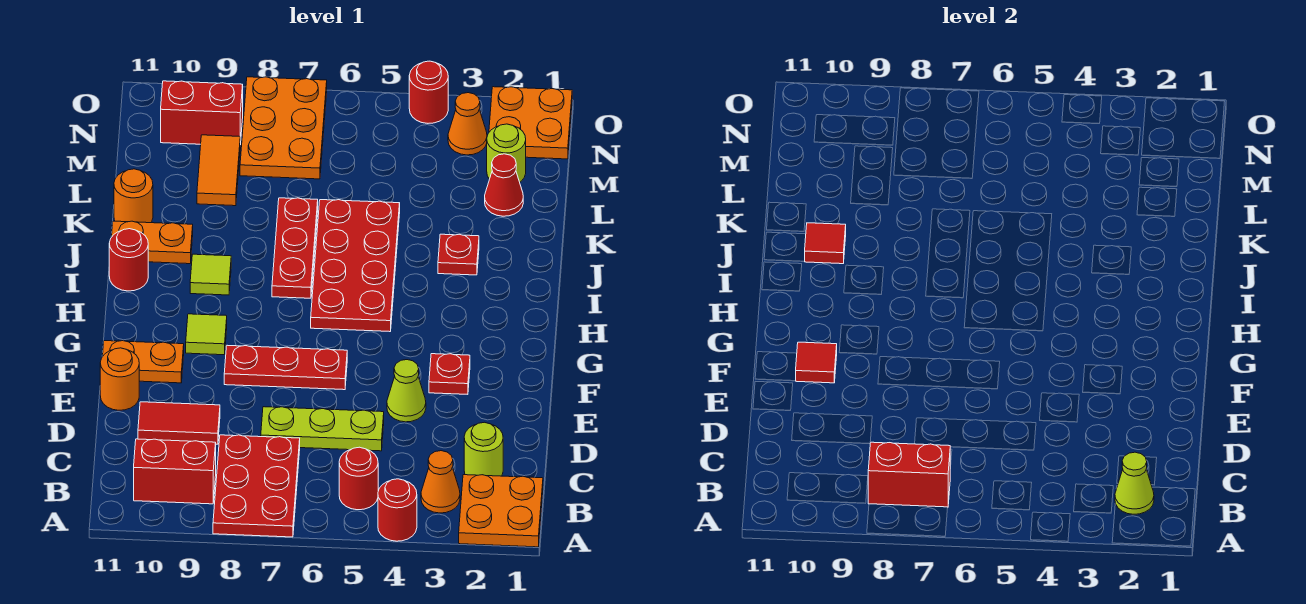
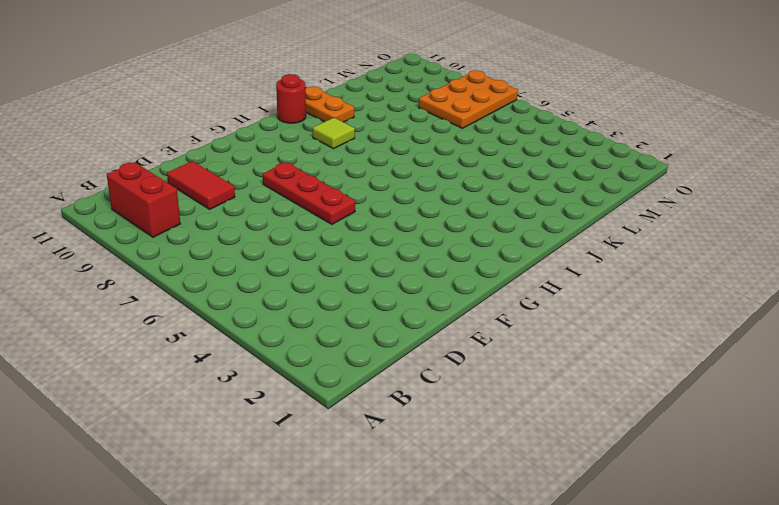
none -> orange 2x2 plate [459,475,543,547]
none -> red 1x1 round brick [378,479,417,541]
none -> red 2x3 plate [213,435,300,537]
none -> orange 1x1 cone [421,451,460,513]

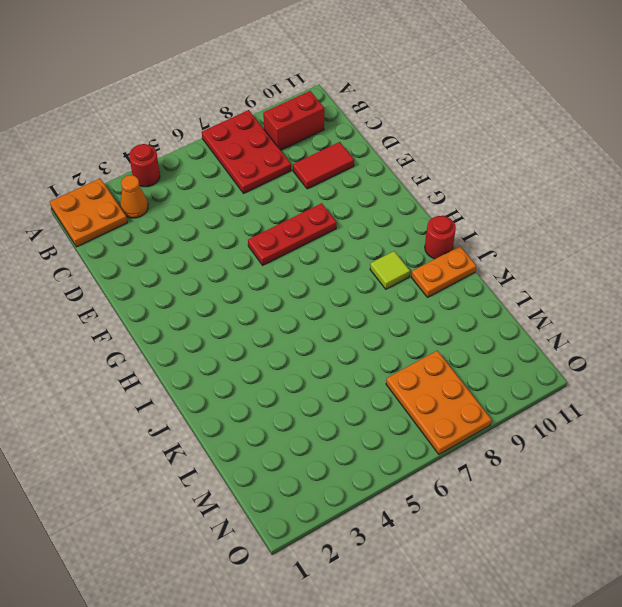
none -> red 1x1 round brick [339,447,378,510]
none -> lime 1x1 round brick [464,422,503,476]
none -> lime 1x3 plate [261,407,384,451]
none -> lime 1x1 cone [387,360,426,422]

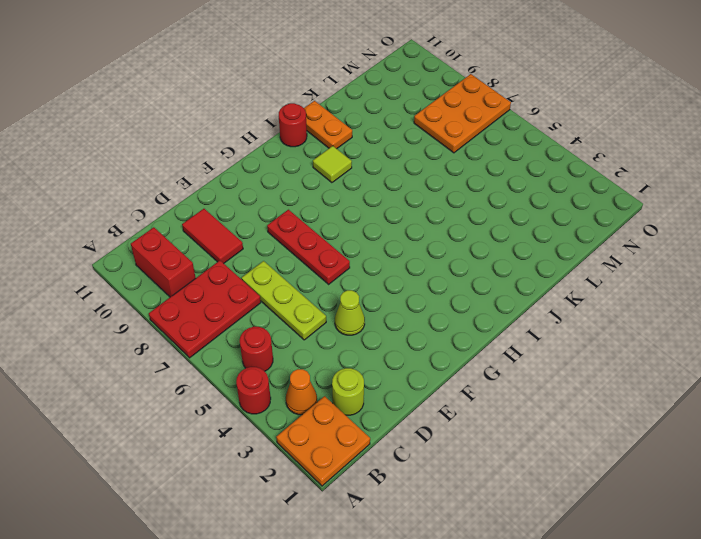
none -> orange 1x1 round brick [100,348,139,410]
none -> red 1x1 plate [429,354,470,394]
none -> orange 1x2 plate [103,341,184,383]
none -> lime 1x1 tile [186,314,227,355]

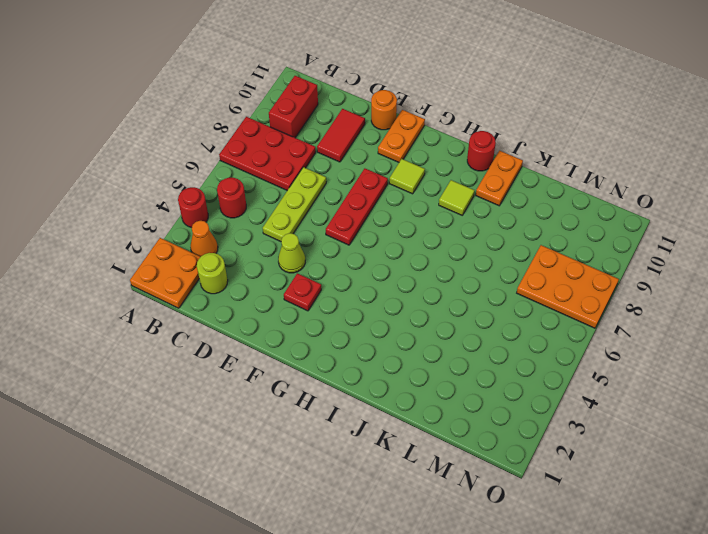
none -> red 2x4 plate [311,200,400,332]
none -> red 1x3 plate [272,198,318,298]
none -> red 1x1 plate [438,234,479,275]
none -> orange 1x1 round brick [114,169,153,223]

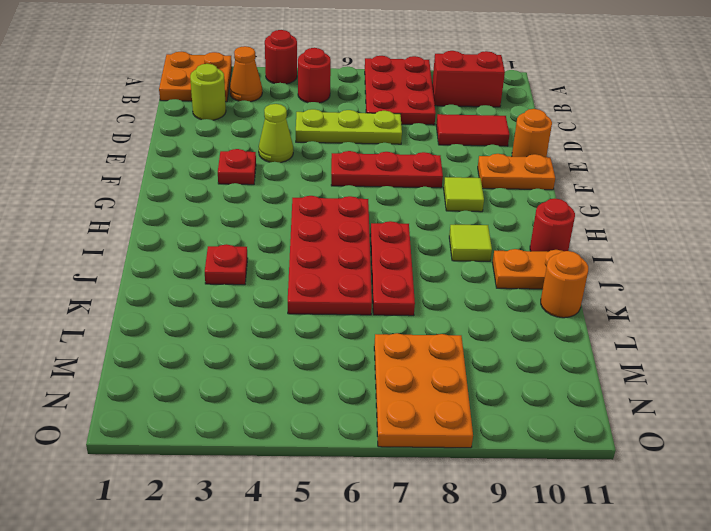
none -> red 1x1 cone [485,154,523,216]
none -> orange 1x2 tile [197,135,240,206]
none -> lime 1x1 round brick [487,124,526,182]
none -> orange 2x2 plate [489,87,572,159]

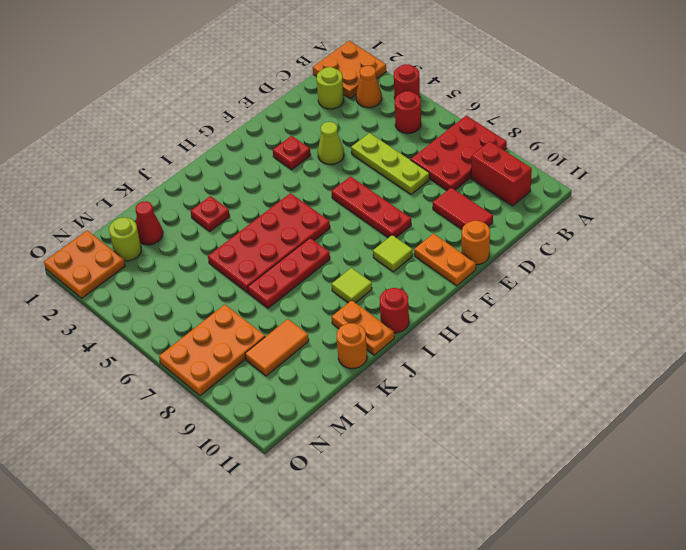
none -> orange 1x1 cone [448,93,487,155]
none -> red 1x2 brick [161,81,243,145]
none -> red 1x1 round brick [409,61,448,123]
none -> lime 1x1 cone [1115,452,1154,514]

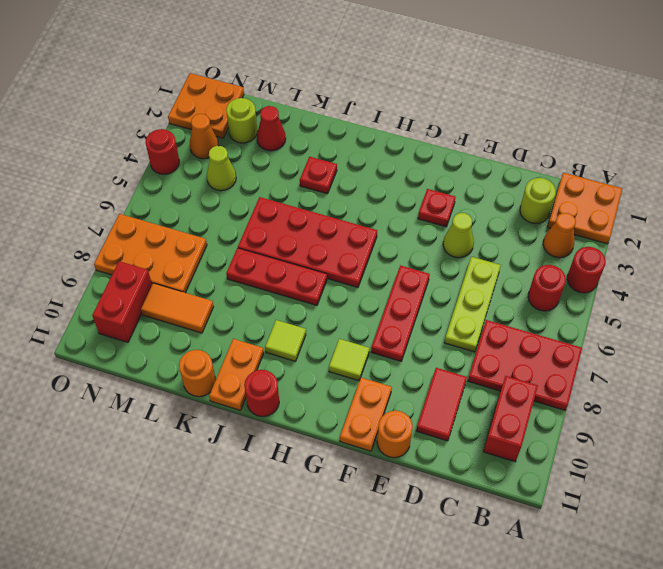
lime 1x1 cone [207,146,236,191] -> lime 1x1 cone moved to [1115,452,1154,514]
none -> red 1x2 brick [868,442,950,507]
none -> red 1x1 tile [796,342,837,383]
none -> red 1x1 tile [804,223,846,264]

